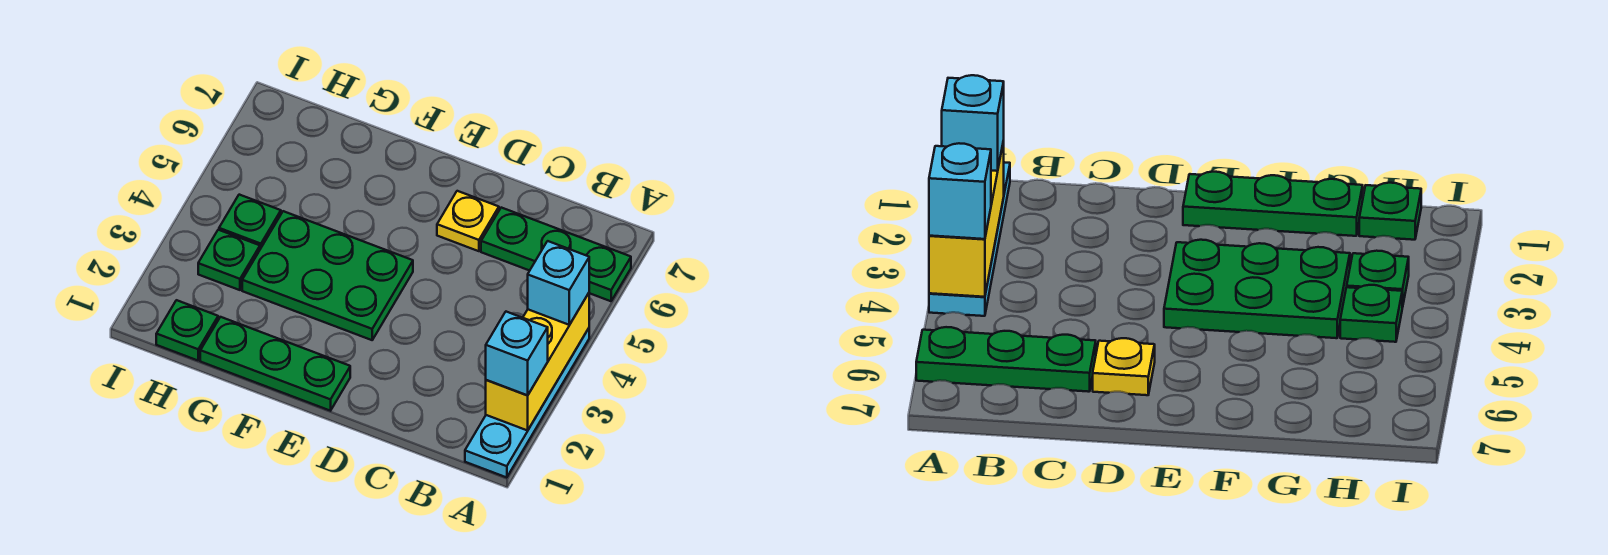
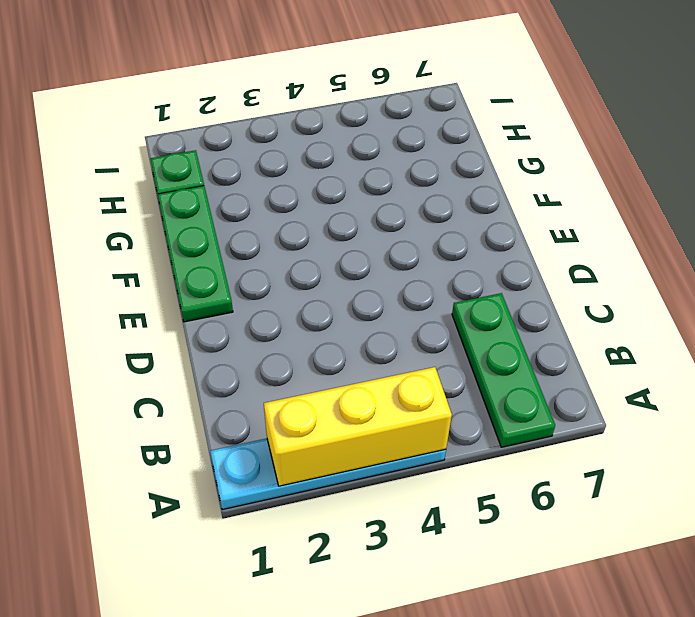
none -> yellow 1x1 plate [437,191,499,251]
none -> green 2x3 plate [242,211,413,340]

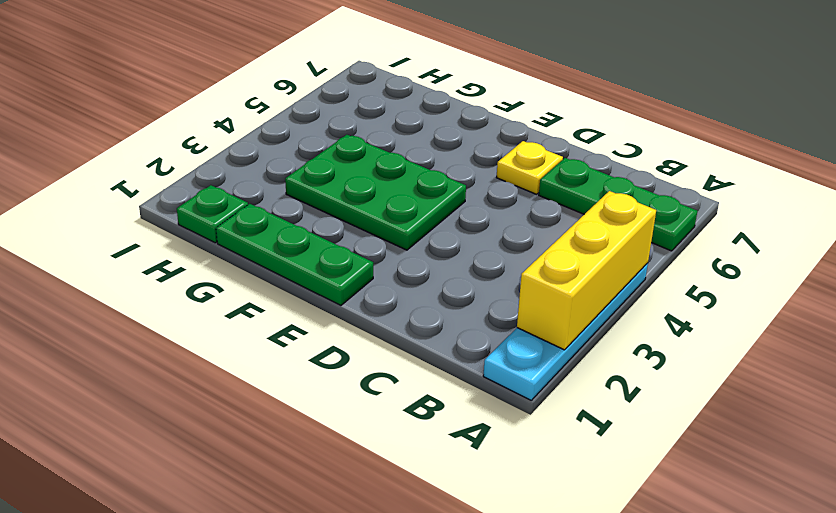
none -> green 1x1 plate [198,230,260,290]
none -> green 1x1 plate [219,195,281,249]

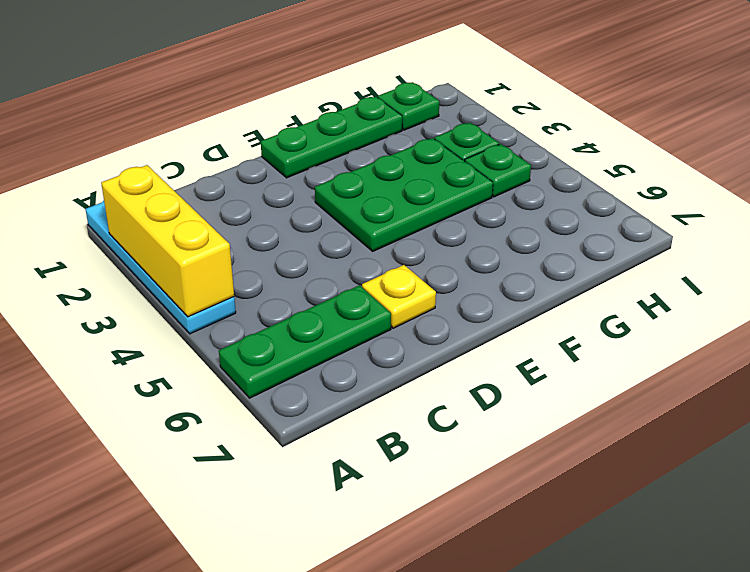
none -> cyan 1x1 brick [486,312,548,395]
none -> cyan 1x1 brick [528,241,589,325]

